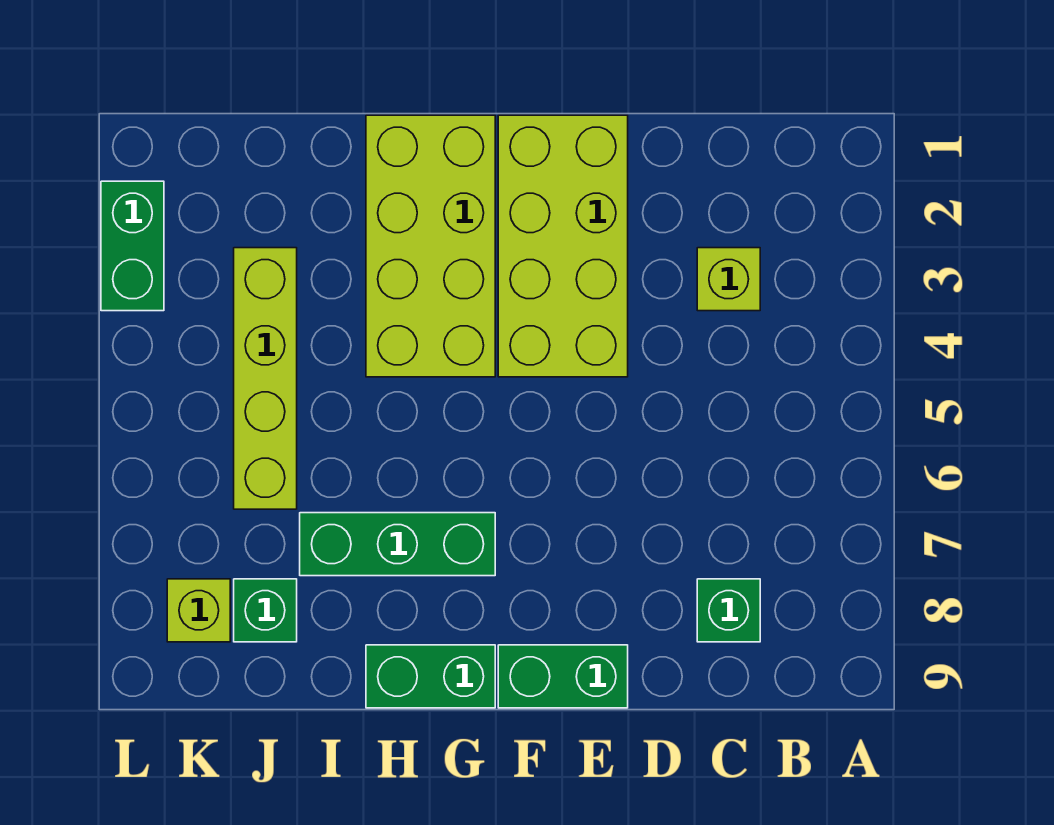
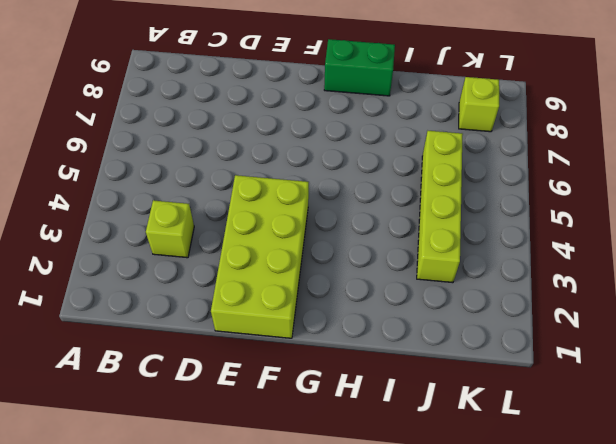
none -> green 1x1 brick [697,579,760,642]
none -> green 1x2 brick [498,645,628,708]

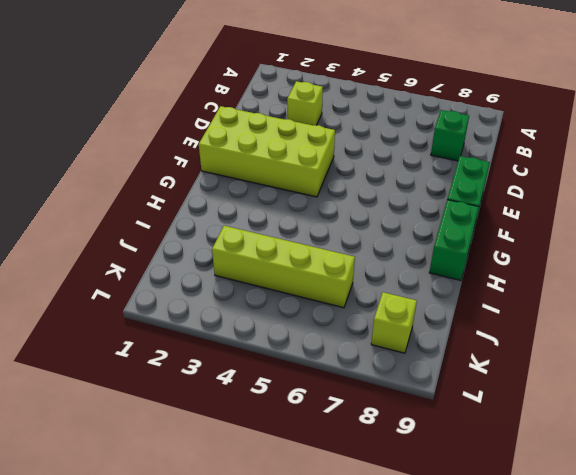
none -> lime 2x4 brick [366,115,495,377]
none -> green 1x3 brick [300,513,495,576]

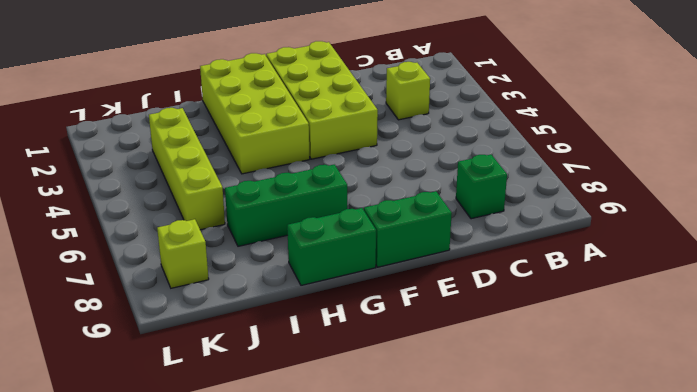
none -> green 1x1 brick [234,579,297,642]
none -> green 1x2 brick [101,181,164,311]

